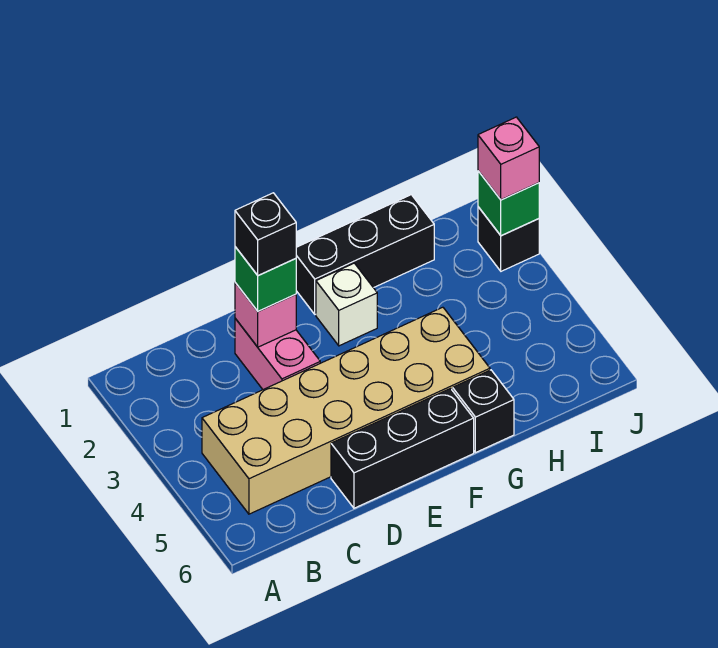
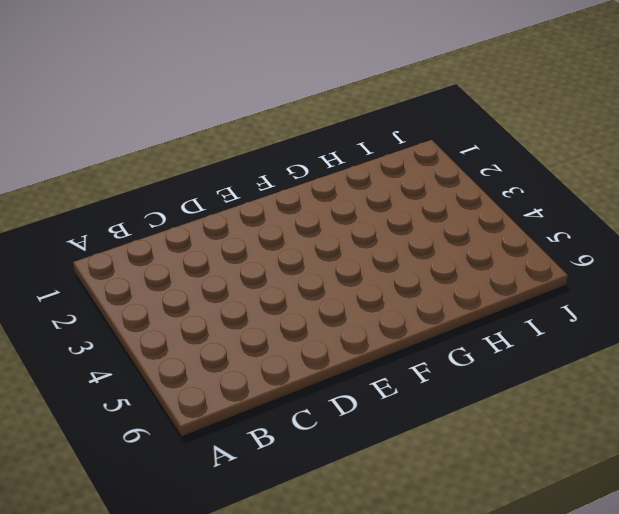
none -> tan 2x6 brick [202,307,490,514]
none -> pink 1x2 brick [235,318,320,390]
none -> black 1x3 brick [331,389,474,508]

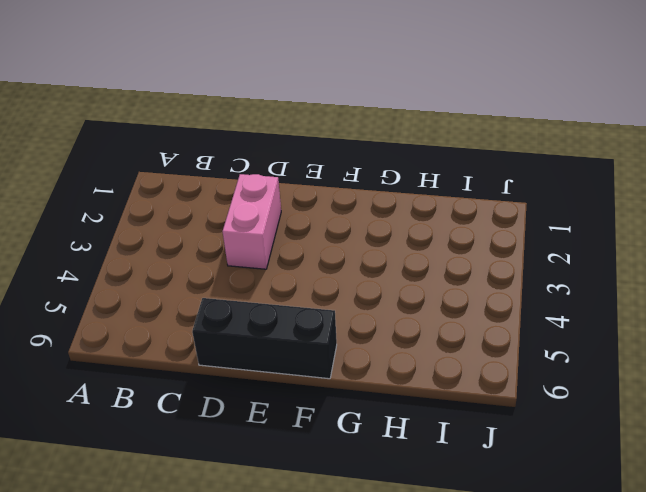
none -> tan 2x6 brick [202,307,490,514]
none -> black 1x3 brick [296,195,434,314]
none -> white 1x1 brick [316,263,377,346]

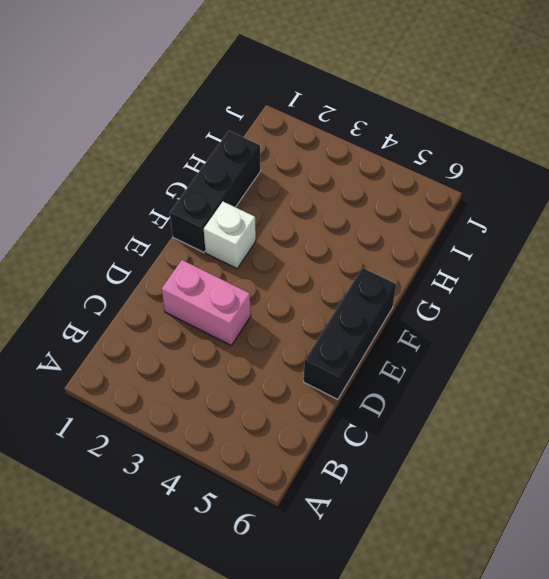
none -> tan 2x6 brick [202,307,490,514]
none -> black 1x1 brick [453,370,514,453]
none -> black 1x1 brick [478,207,539,271]

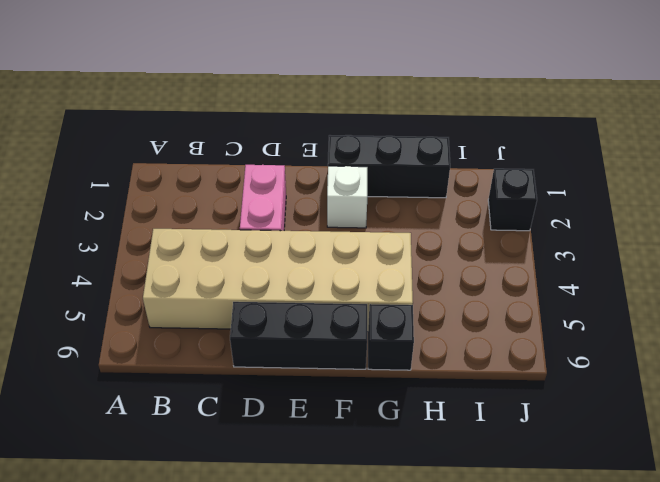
none -> pink 1x1 brick [235,283,296,347]
none -> green 1x1 brick [478,171,539,236]
none -> green 1x1 brick [235,247,296,311]

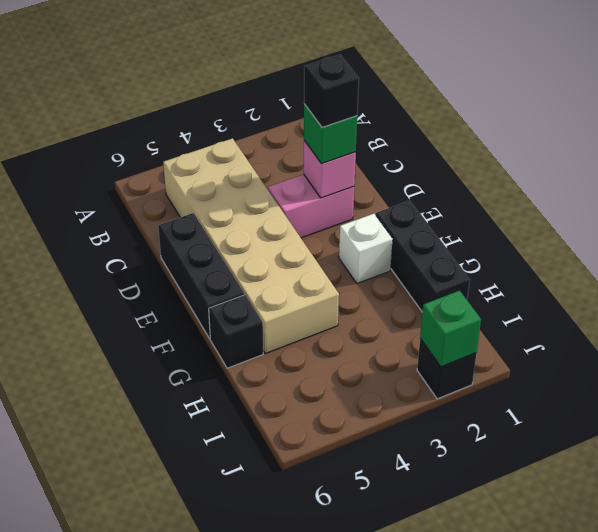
none -> pink 1x1 brick [478,117,539,200]

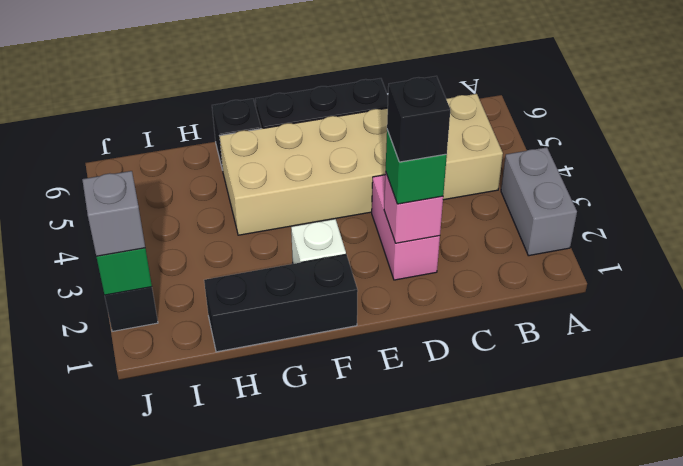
grey 1x2 brick [501,147,577,256] -> none
grey 1x1 brick [82,171,145,256] -> pink 1x1 brick [478,117,539,200]

